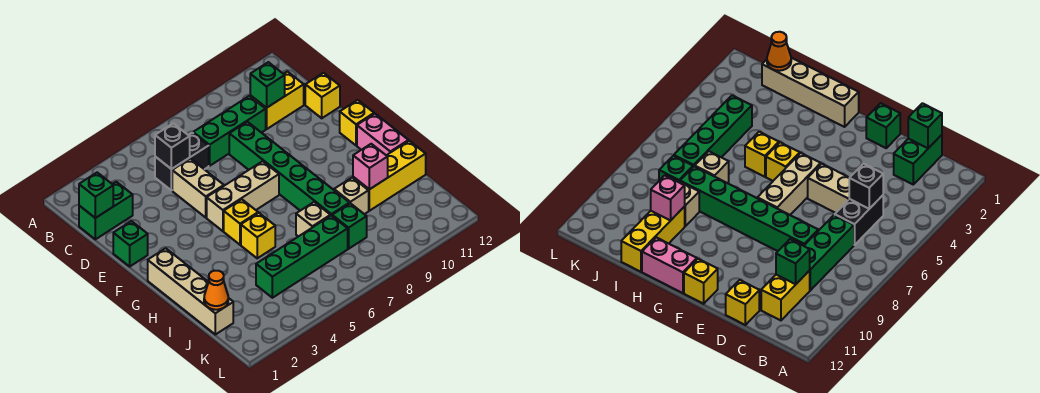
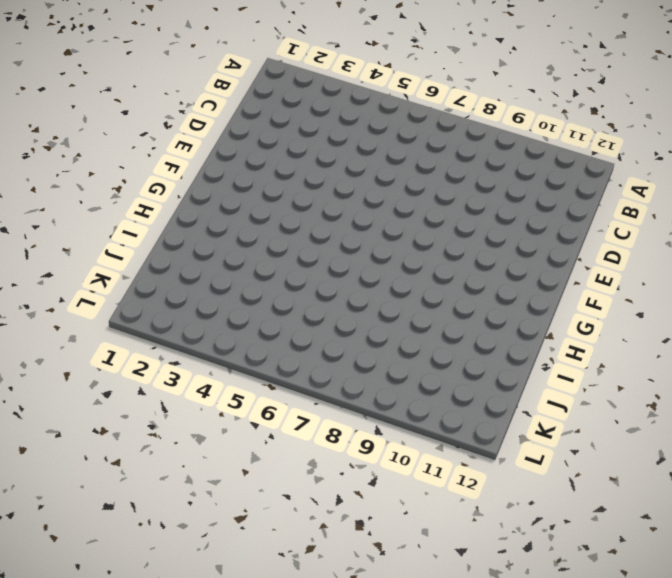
none -> green 1x2 brick [79,182,133,239]
none -> black 1x2 brick [155,133,209,190]
none -> green 1x3 brick [193,96,266,166]

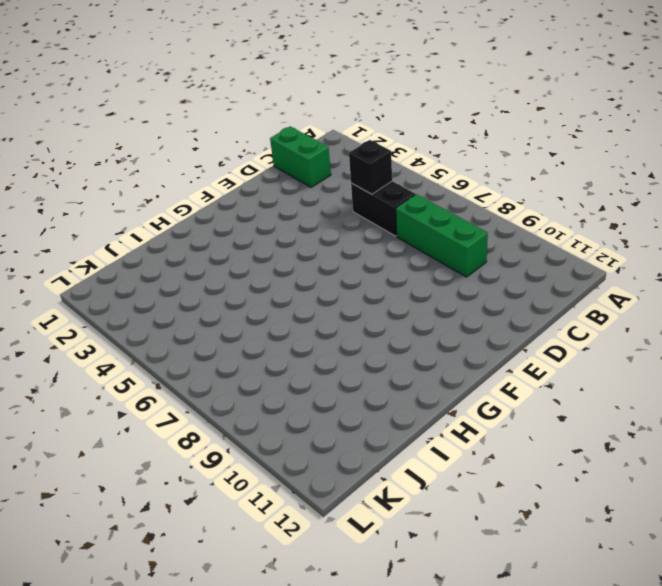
none -> yellow 1x2 brick [250,71,304,129]
none -> tan 1x2 brick [172,159,224,217]
none -> green 1x6 brick [229,122,350,216]

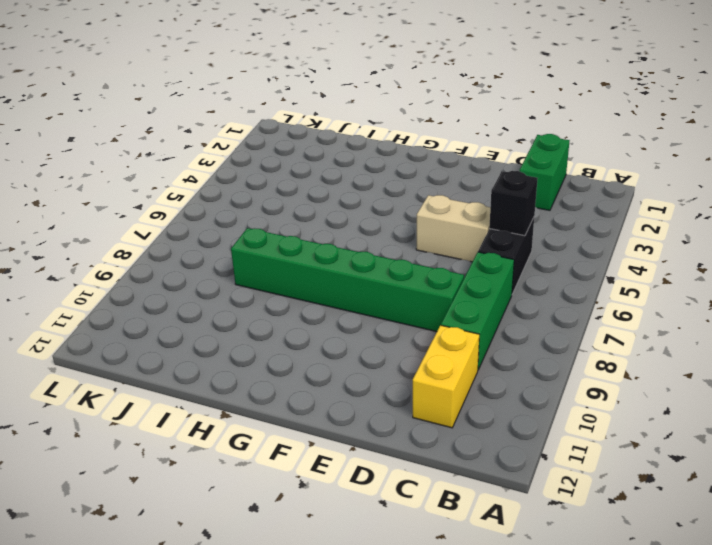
none -> yellow 1x1 brick [305,73,340,118]
none -> green 1x1 brick [113,221,148,266]
none -> tan 1x3 brick [207,161,279,231]

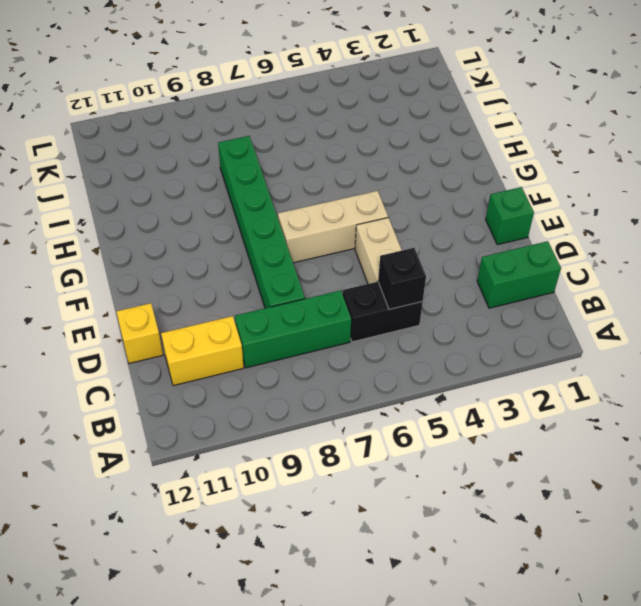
none -> yellow 1x1 brick [340,100,374,145]
none -> tan 1x4 brick [148,248,233,334]
none -> yellow 1x1 brick [224,199,258,245]

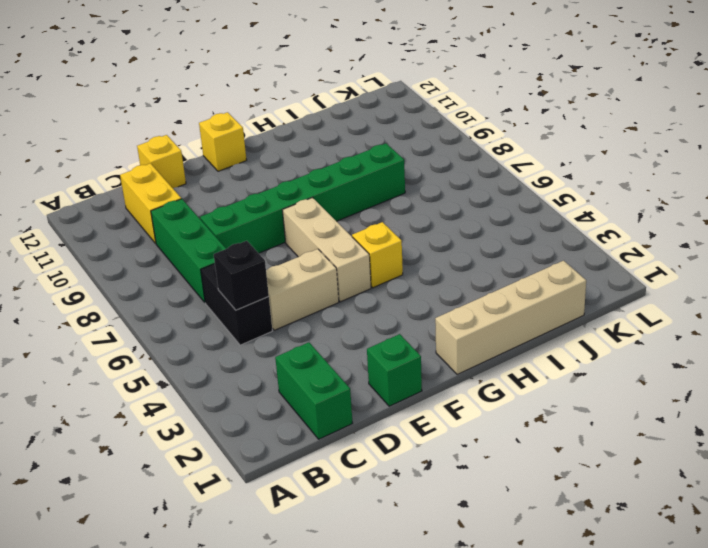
none -> pink 1x2 brick [357,114,408,155]
none -> yellow 1x1 brick [241,213,275,258]
none -> tan 1x1 brick [296,202,330,237]

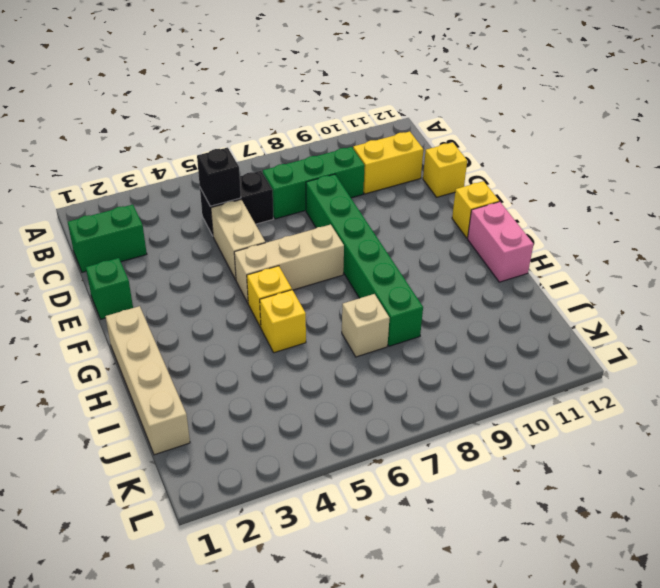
none -> tan 1x1 brick [334,178,369,214]
none -> yellow 1x3 brick [353,141,426,211]
none -> green 1x4 brick [256,216,348,298]

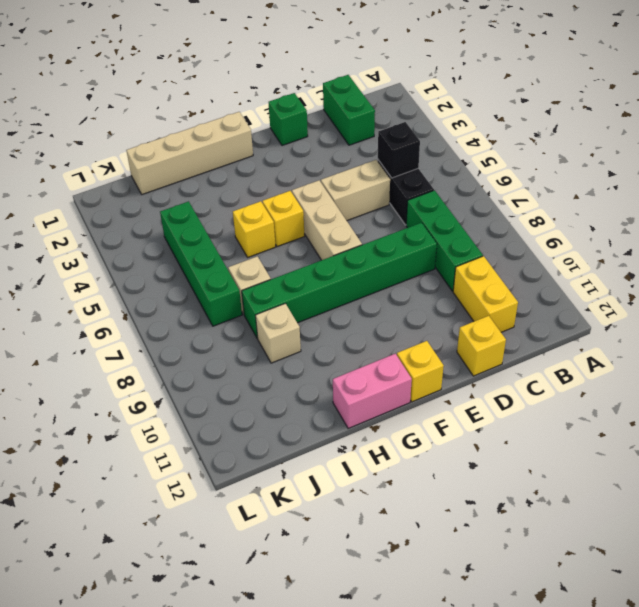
none -> yellow 1x3 brick [353,141,426,211]
none -> green 1x1 brick [332,203,367,249]
none -> green 1x1 brick [79,173,113,218]

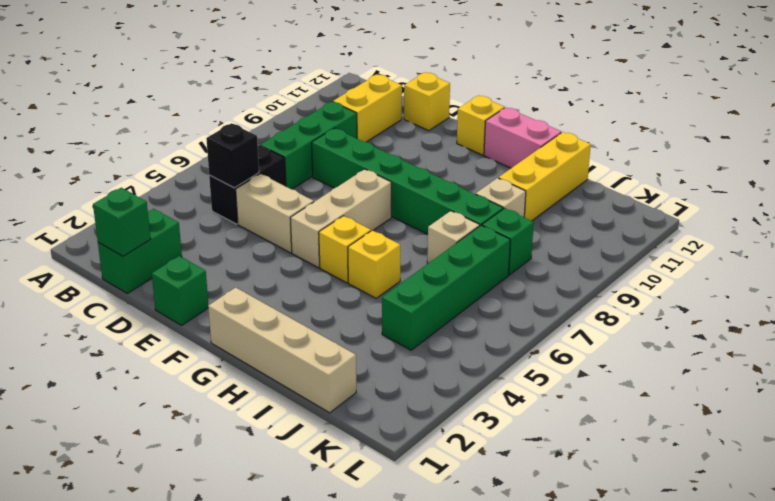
none -> green 1x1 brick [250,62,285,108]
none -> pink 1x1 brick [353,144,388,189]
none -> orange 1x1 cone [204,271,228,310]

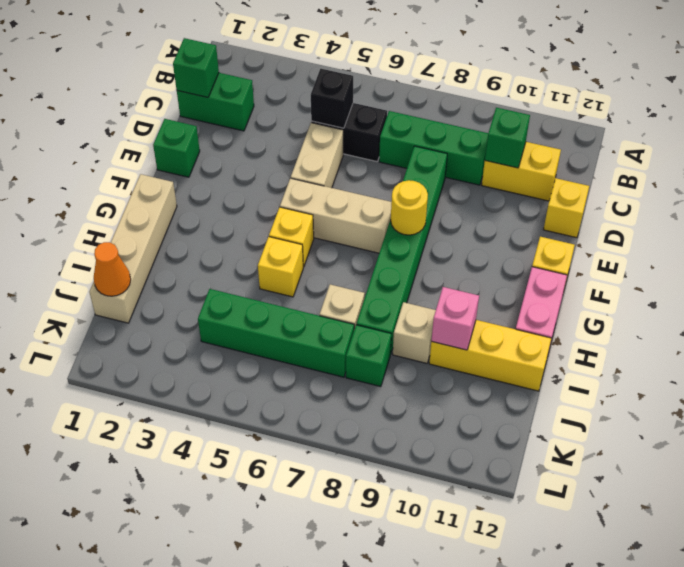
yellow 1x1 round brick [391,180,428,235] -> none

